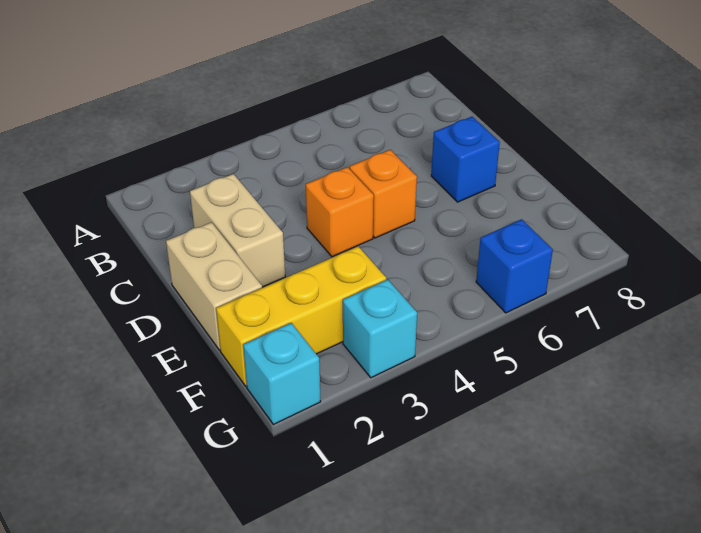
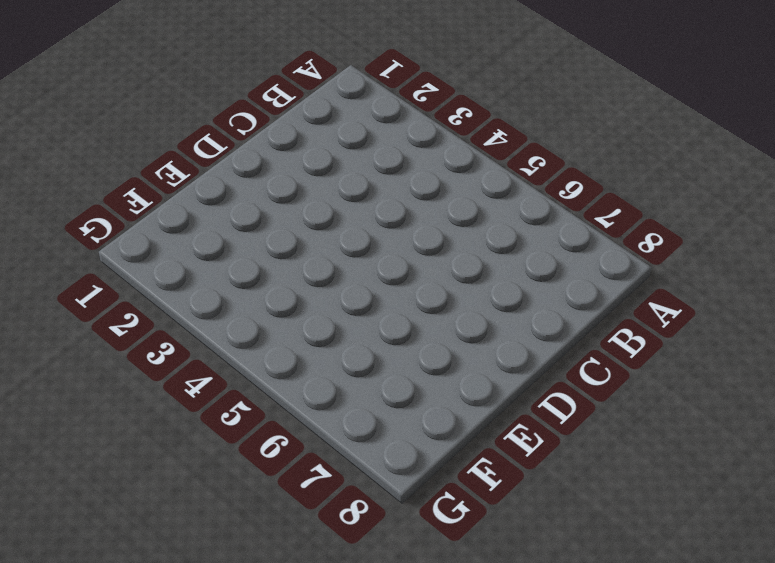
none -> tan 1x2 brick [190,174,285,287]
none -> tan 1x2 brick [166,222,262,350]

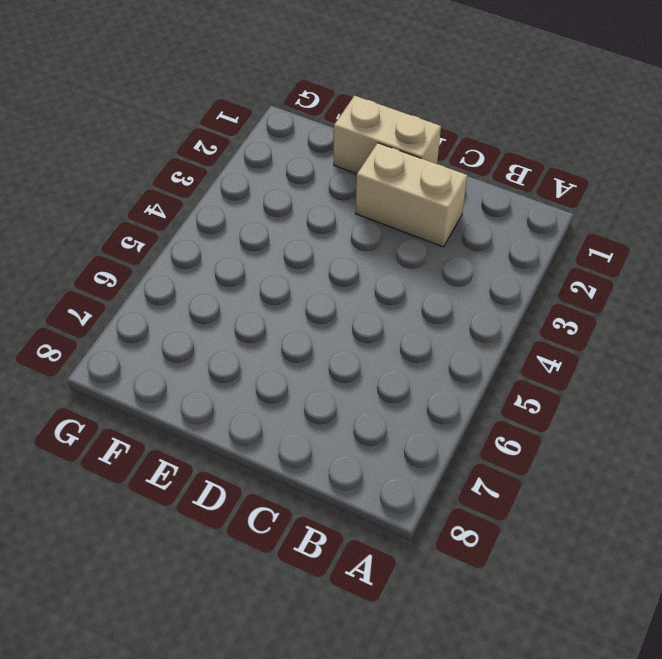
none -> orange 1x1 brick [306,167,374,257]
none -> orange 1x1 brick [350,150,417,238]

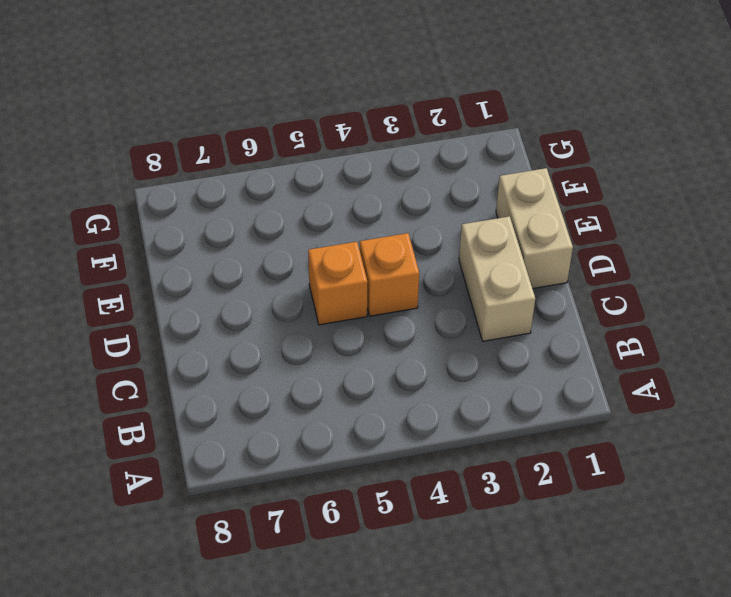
none -> blue 1x1 brick [431,117,500,202]
none -> yellow 1x3 brick [216,246,386,386]

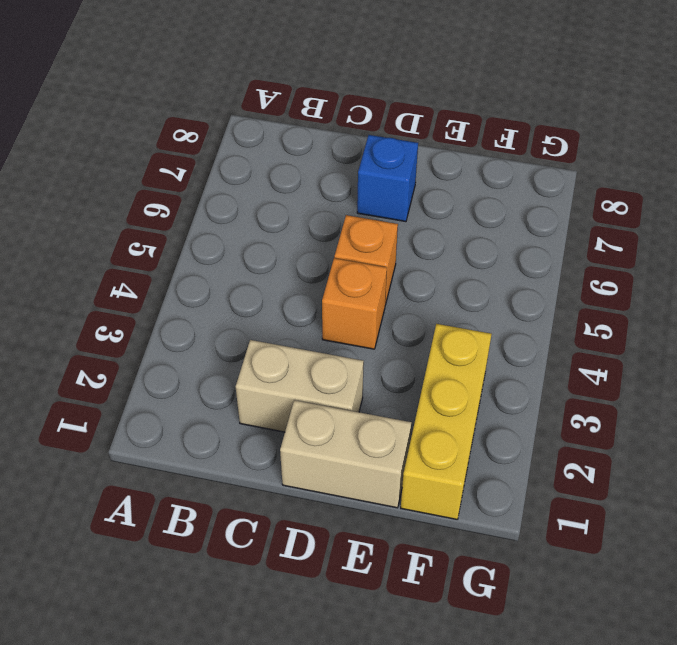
none -> cyan 1x1 brick [243,323,321,425]
none -> cyan 1x1 brick [343,279,417,378]

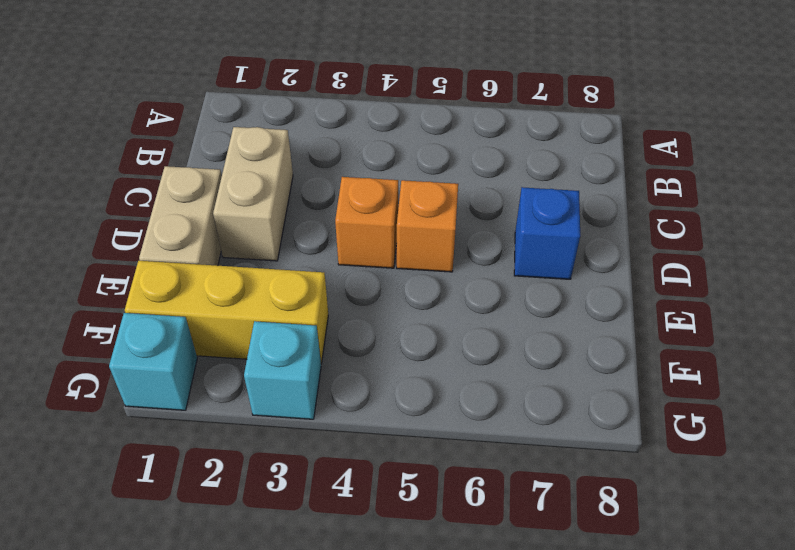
none -> blue 1x1 brick [476,219,553,313]

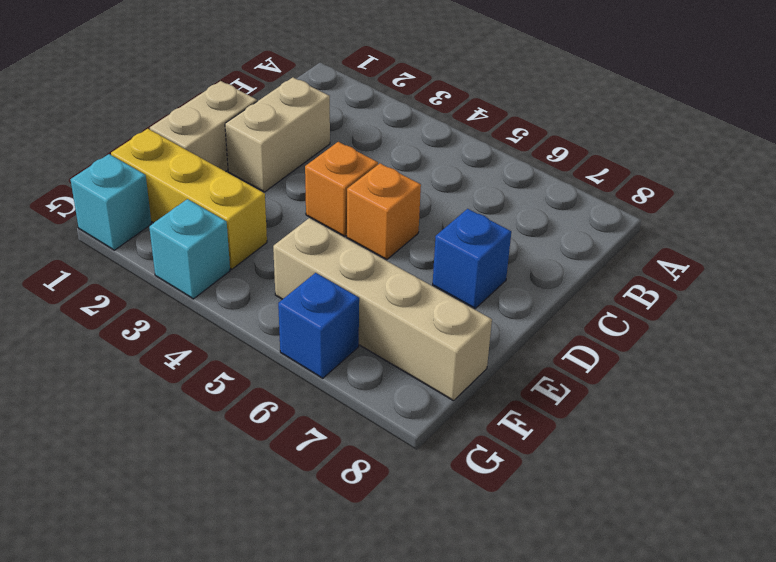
tan 1x4 brick [273,218,492,401] -> none

